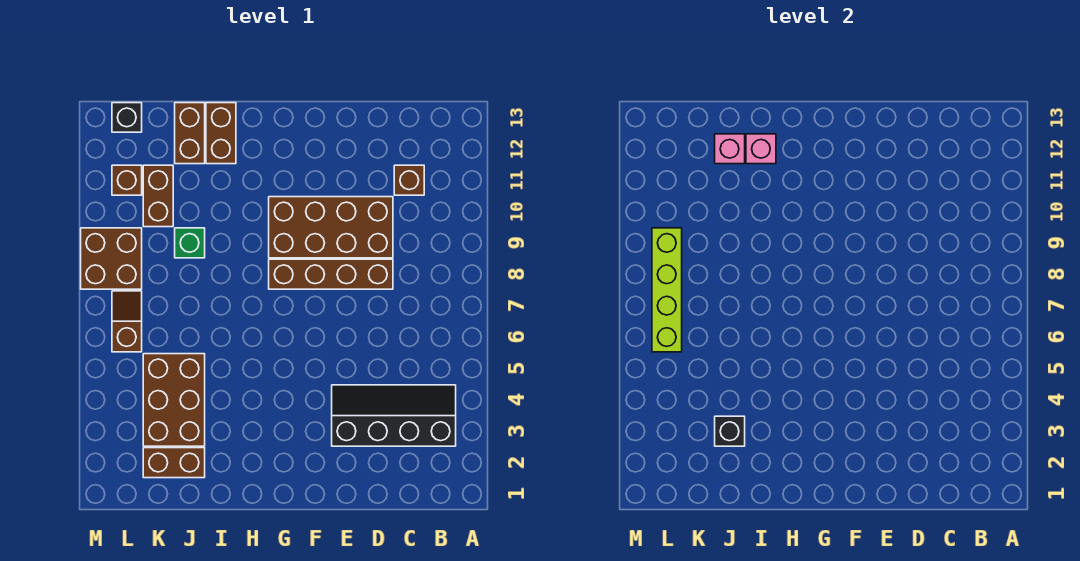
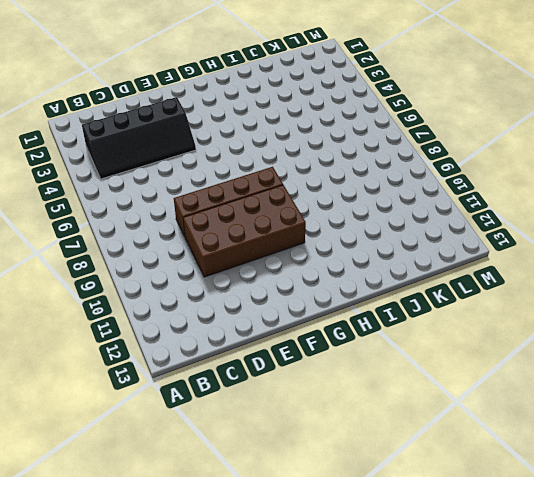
none -> brown 1x1 brick [394,165,424,195]
none -> brown 1x2 brick [206,103,236,164]
none -> brown 1x2 brick [143,448,205,478]

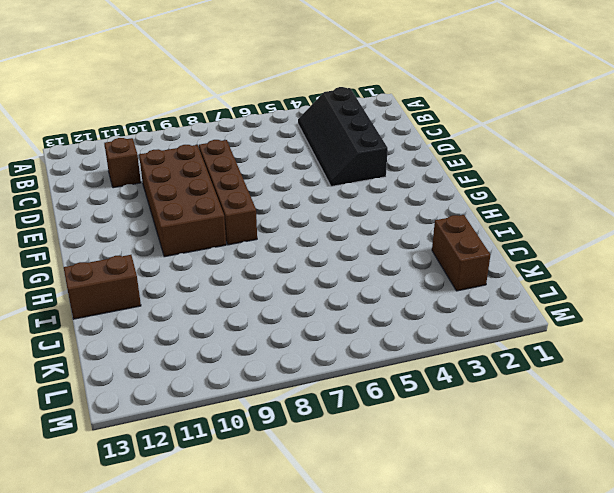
none -> brown 2x3 brick [143,354,205,446]
none -> green 1x1 brick [175,228,205,258]
none -> brown 1x2 brick [175,103,205,164]

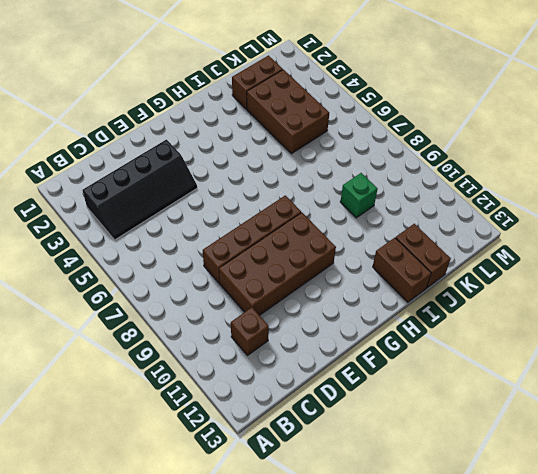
none -> brown 1x2 brick [143,165,173,227]
none -> brown 1x2 slope [112,291,142,352]
none -> brown 2x2 brick [81,228,142,289]

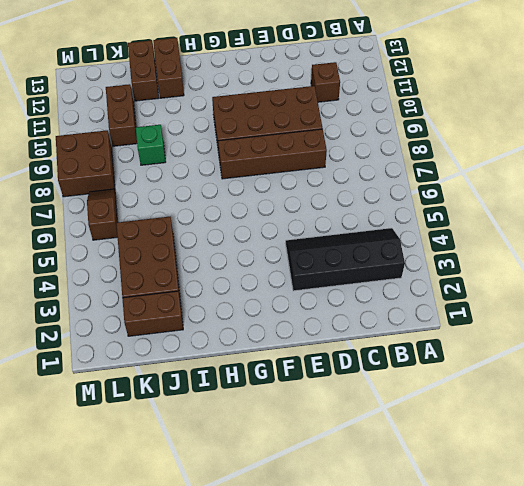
none -> brown 1x1 brick [112,165,142,195]
none -> black 1x1 brick [112,103,142,132]
none -> pink 1x1 brick [746,134,776,164]

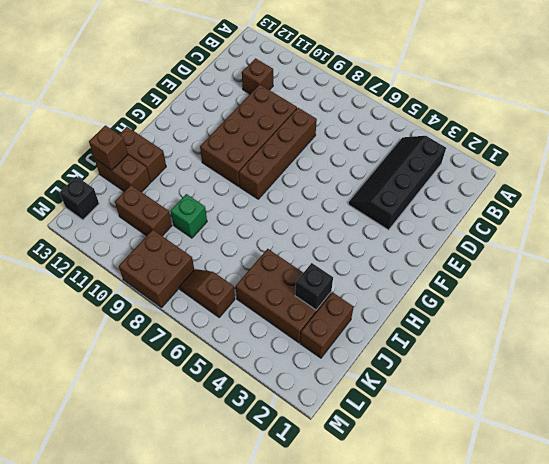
brown 1x1 brick [89,126,128,170] -> brown 1x1 brick moved to [112,165,142,195]
none -> pink 1x1 brick [746,134,776,164]
none -> pink 1x1 brick [715,134,745,164]
none -> lime 1x4 brick [652,228,682,352]

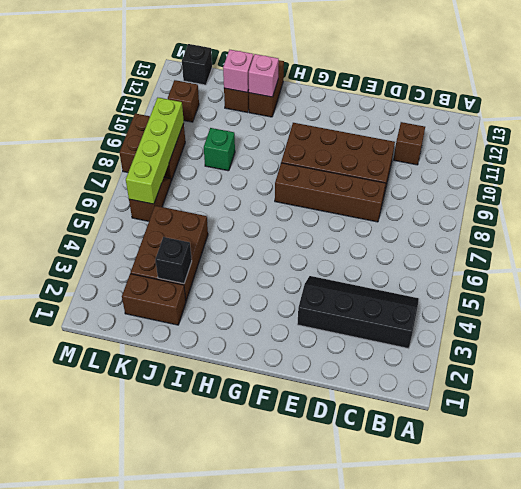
none -> brown 1x2 brick [143,165,173,227]

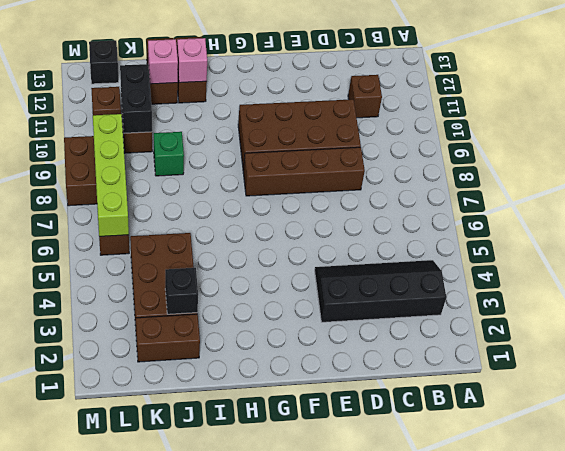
black 1x2 brick [120,64,152,133] -> none

